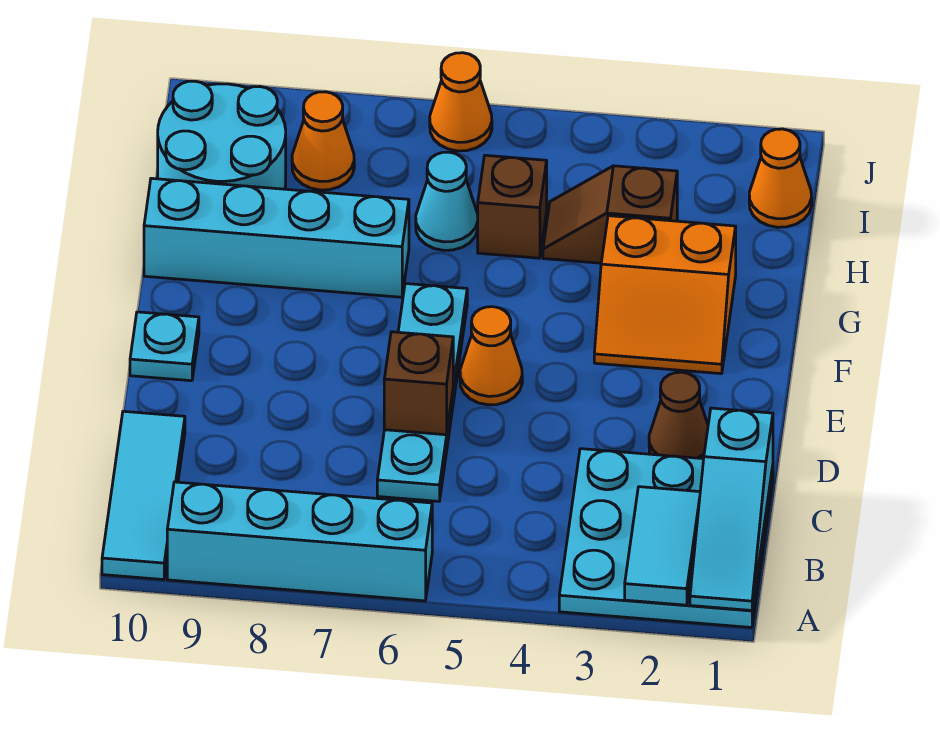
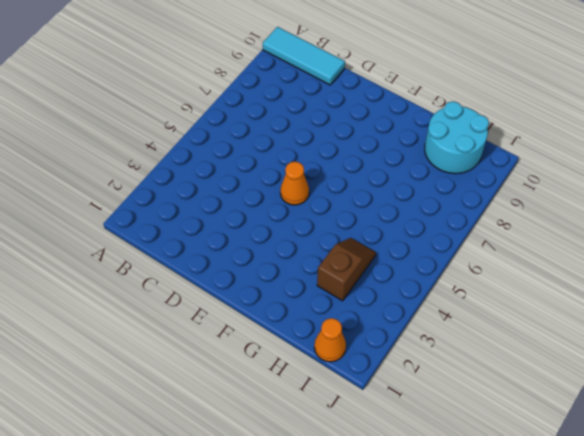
none -> cyan 3x3 plate [559,449,773,628]
none -> cyan 1x4 brick [167,482,432,601]
none -> cyan 1x4 plate [377,283,467,501]

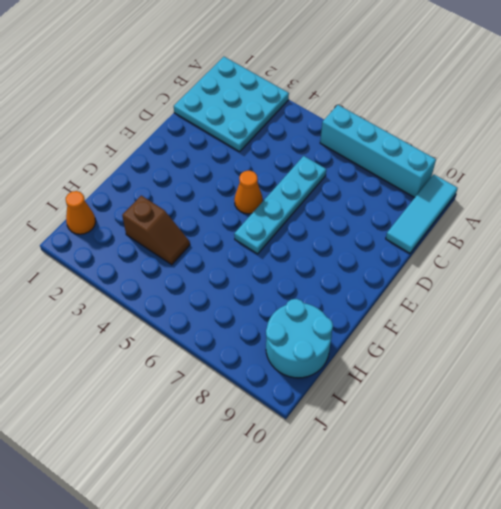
none -> brown 1x1 cone [649,372,708,459]
none -> cyan 1x1 plate [130,312,199,381]
none -> orange 2x2 slope [594,216,736,374]

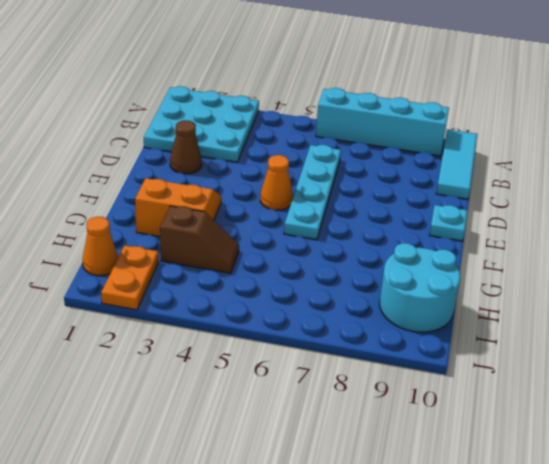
orange 1x2 plate [101,245,159,310] -> none
none -> cyan 1x4 brick [144,178,409,297]
none -> brown 1x1 brick [478,155,547,258]
none -> cyan 1x1 cone [416,152,478,250]

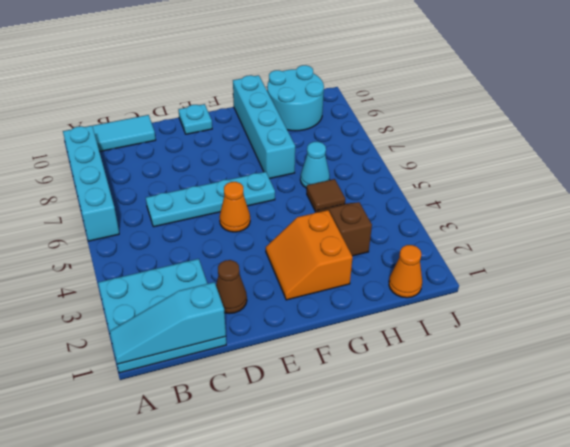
brown 1x1 tile [307,179,345,212] -> brown 1x1 brick [478,155,547,258]
none -> orange 1x1 cone [292,92,354,190]
none -> orange 1x1 cone [430,53,492,151]
none -> cyan 1x2 tile [625,487,700,605]

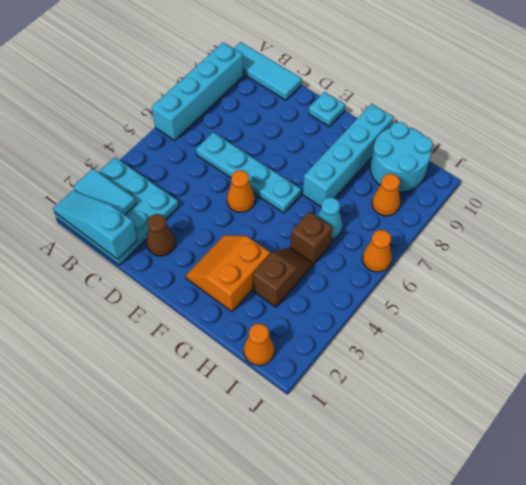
none -> brown 1x1 brick [384,332,453,435]

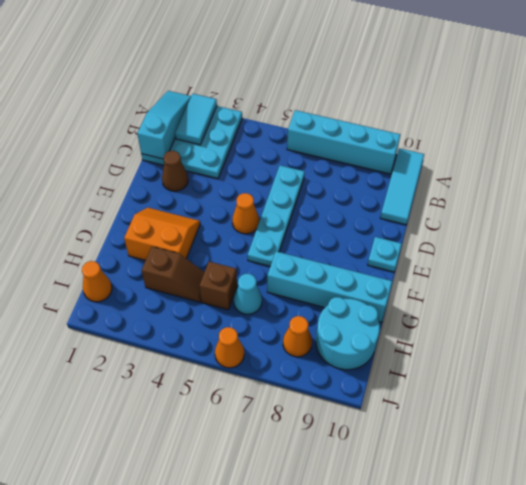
none -> brown 1x1 brick [384,332,453,435]

